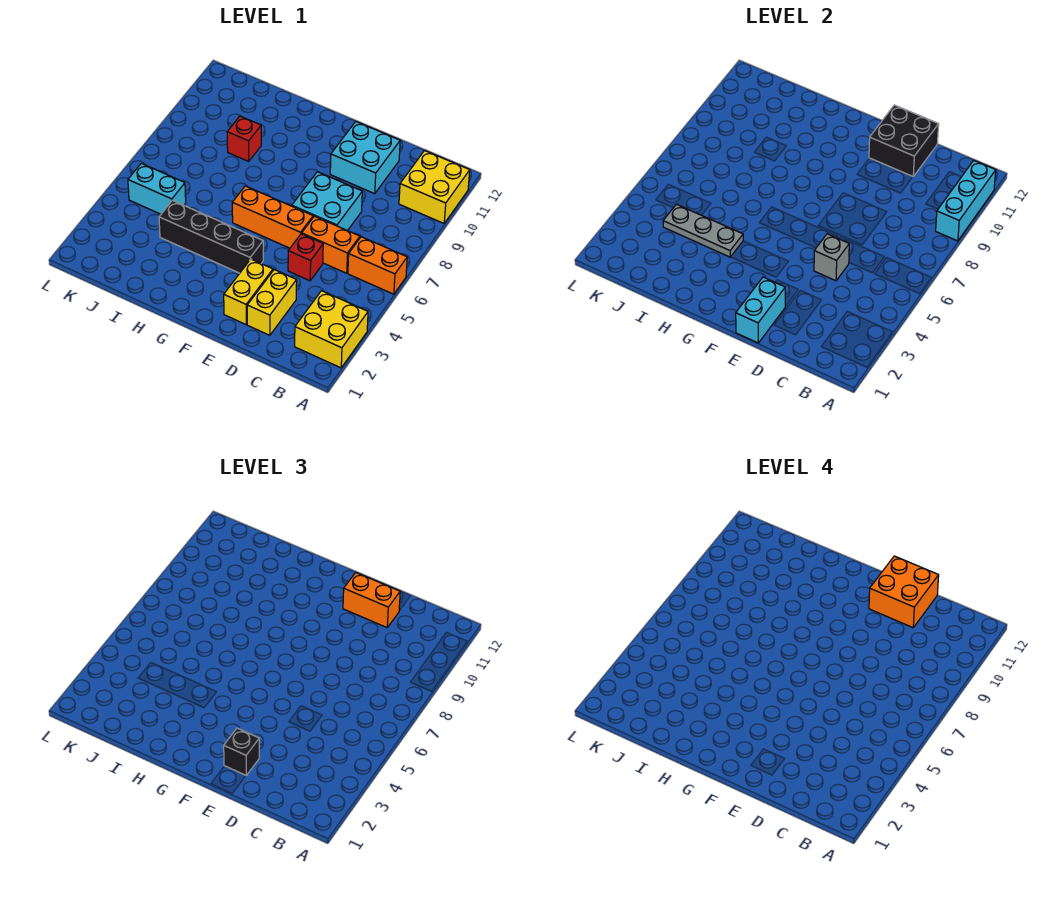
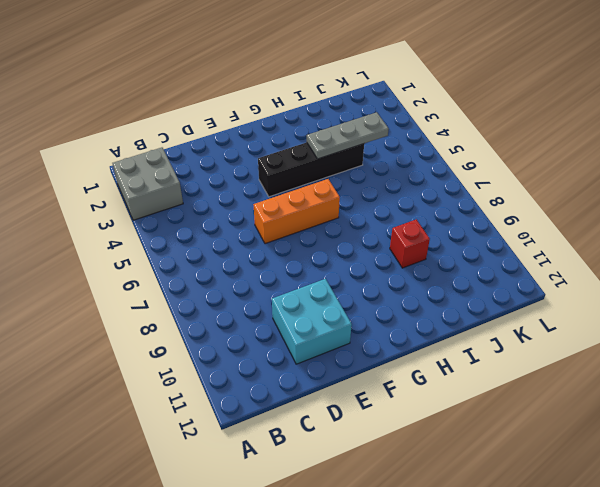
grey 2x2 brick [112,148,183,220] -> yellow 2x2 brick [295,291,368,368]
none -> orange 1x2 brick [348,237,407,294]
none -> yellow 2x2 brick [399,151,470,223]
none -> orange 1x2 brick [302,216,360,273]

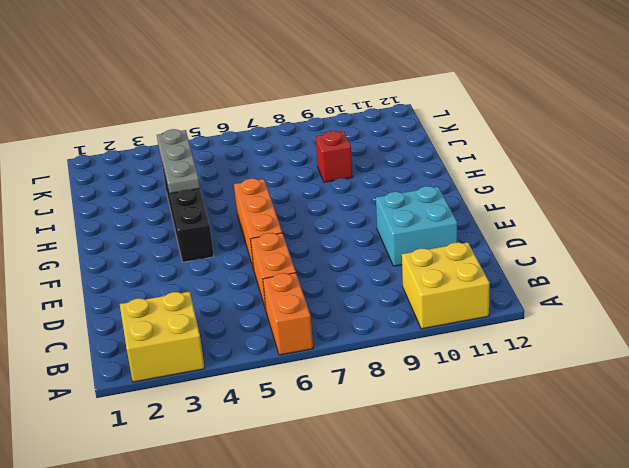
none -> yellow 1x2 brick [247,270,297,335]
none -> red 1x1 brick [288,234,323,281]
none -> cyan 2x2 brick [292,172,362,231]

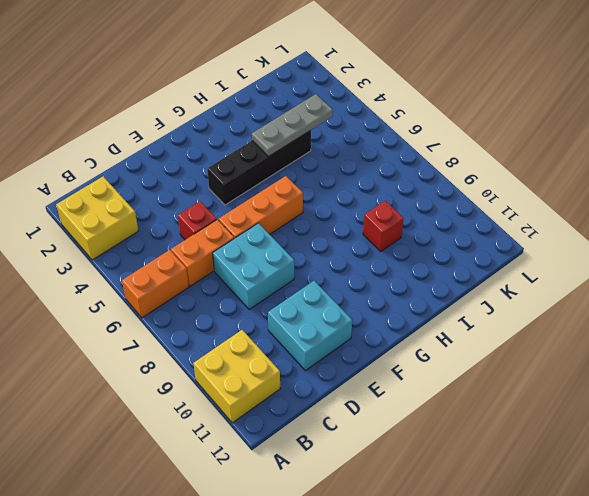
none -> yellow 1x2 brick [247,270,297,335]
none -> yellow 1x2 brick [224,259,273,324]
none -> cyan 1x2 brick [128,163,186,214]

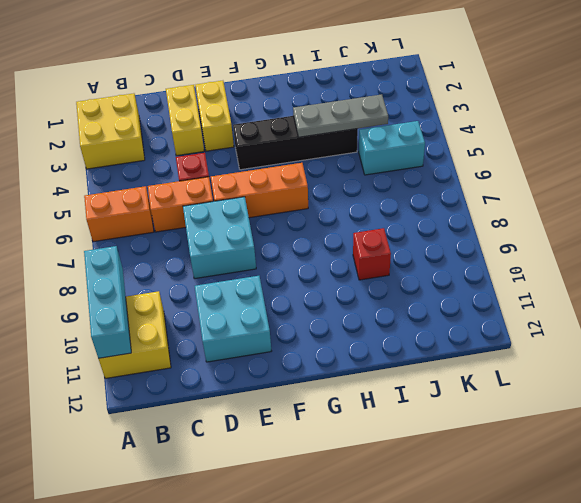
none -> grey 1x1 brick [814,234,849,281]
none -> black 2x2 brick [869,105,939,176]
none -> cyan 1x2 brick [736,277,785,343]

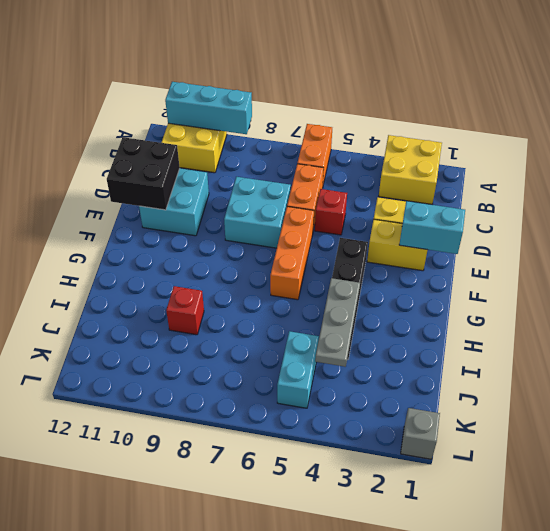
grey 1x1 brick [401,408,440,459] -> grey 1x1 brick moved to [814,234,849,281]
none -> orange 1x2 brick [343,573,400,628]
none -> black 1x1 brick [224,728,259,775]
none -> orange 2x2 brick [869,556,939,628]

